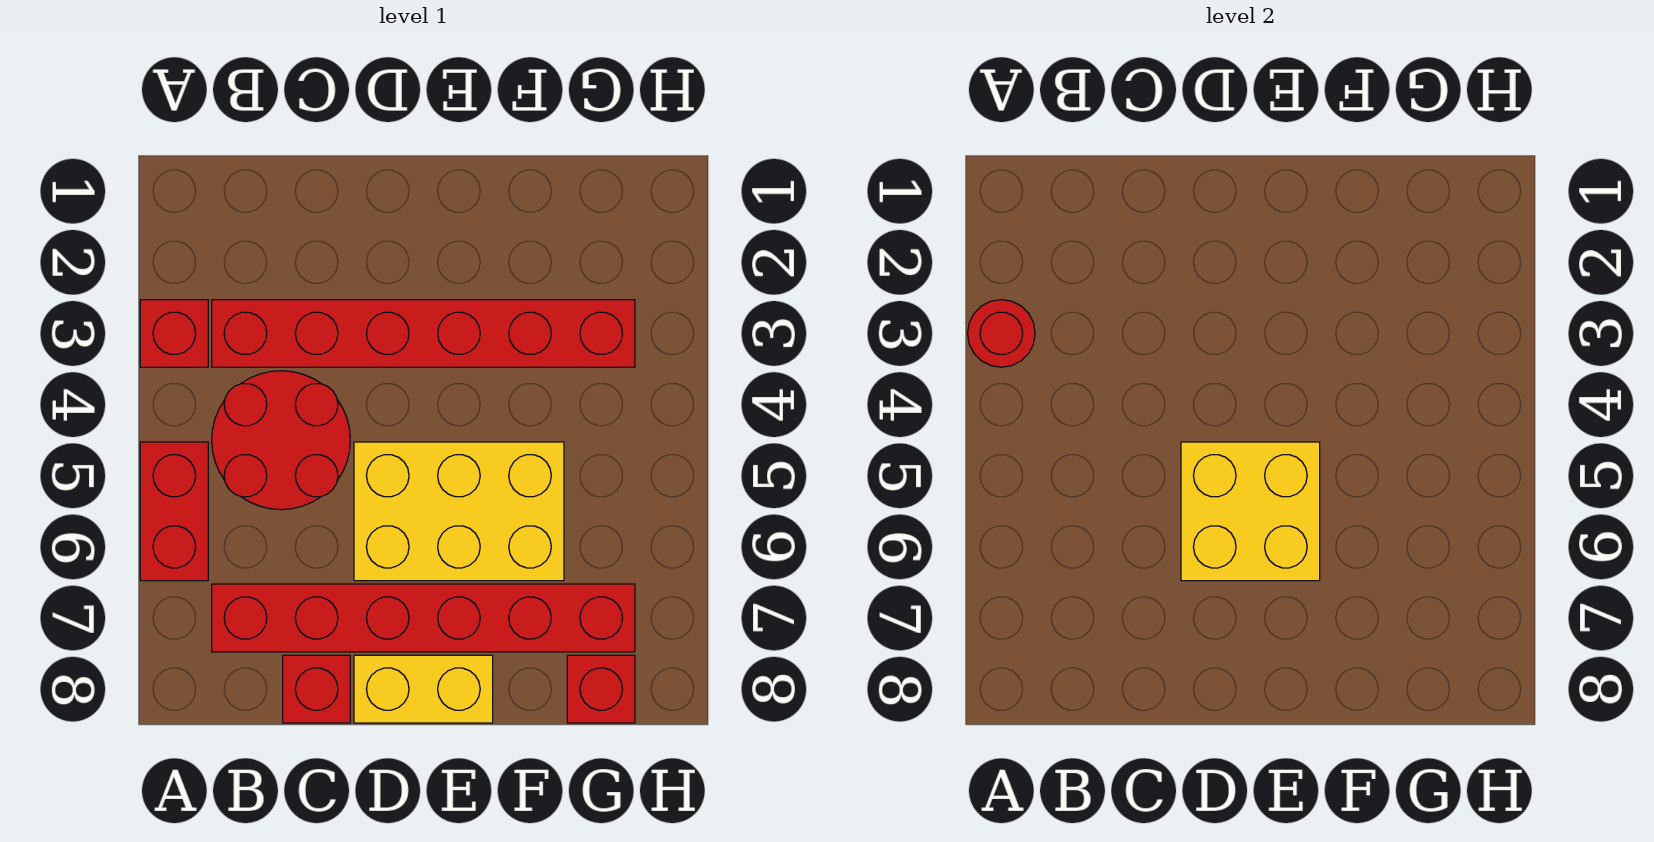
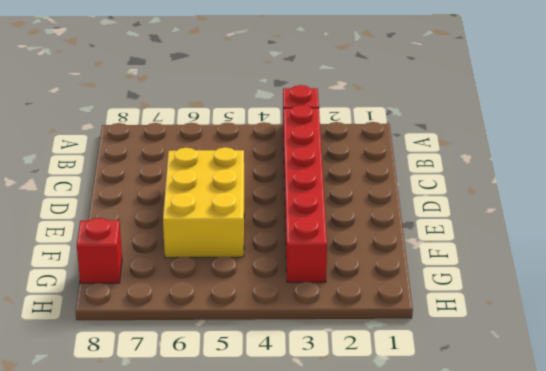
none -> red 1x2 brick [140,442,208,581]
none -> red 2x2 round brick [212,371,350,510]

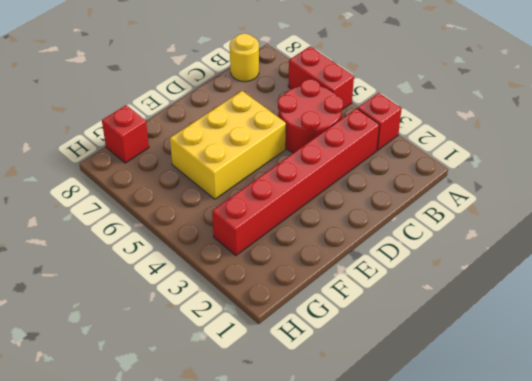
yellow 1x1 round brick [230,34,259,82] -> none
none -> red 1x6 brick [212,584,635,652]
none -> red 1x1 brick [283,655,350,723]

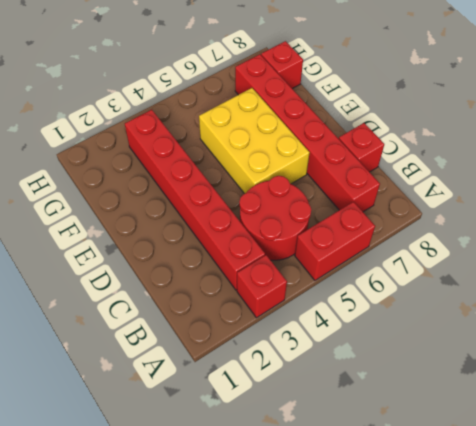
none -> yellow 1x2 brick [354,655,493,723]
none -> red 1x1 round brick [968,300,1035,367]

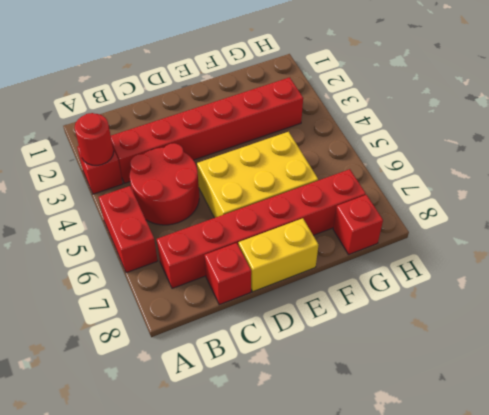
none -> yellow 2x2 brick [1181,442,1320,581]

